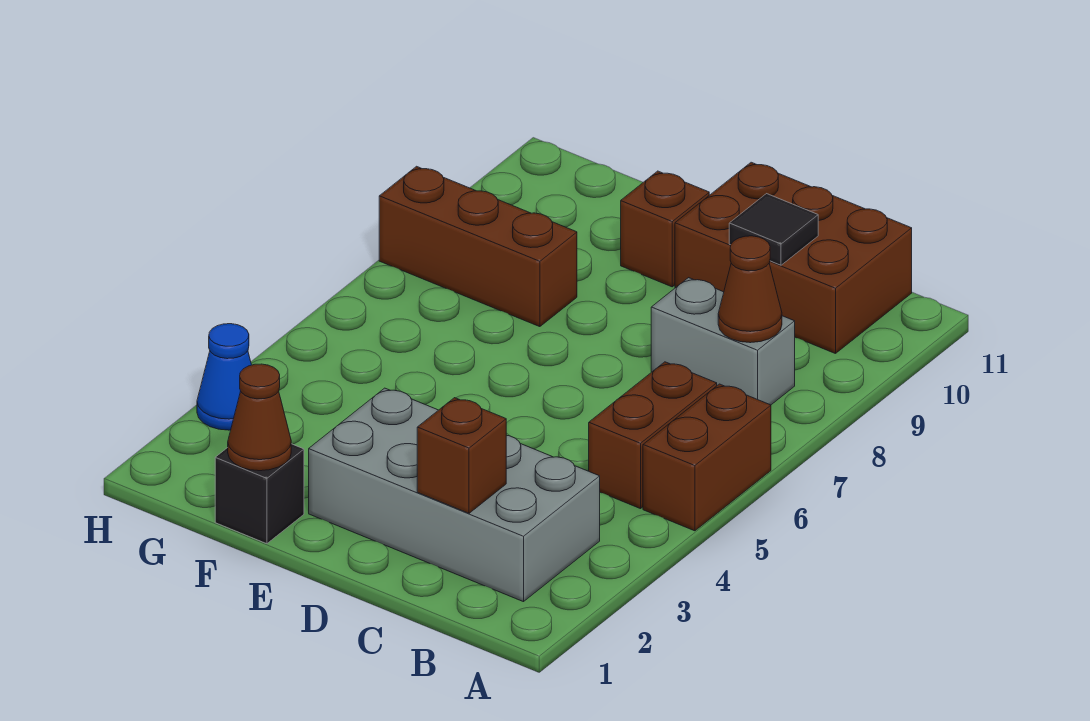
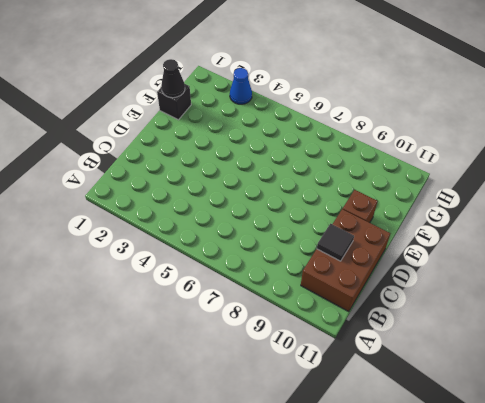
black 1x1 cone [161,59,185,98] -> brown 1x1 cone [228,364,291,471]
none -> brown 1x2 brick [643,384,771,531]
none -> grey 2x4 brick [309,388,600,602]
none -> brown 1x2 brick [589,362,717,509]

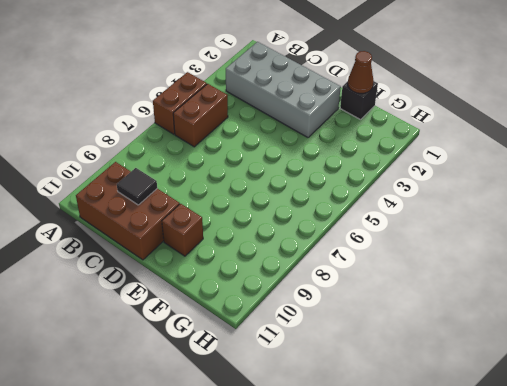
none -> grey 1x2 brick [651,278,795,405]
none -> brown 1x3 brick [379,166,577,327]
none -> blue 1x1 cone [197,324,251,430]

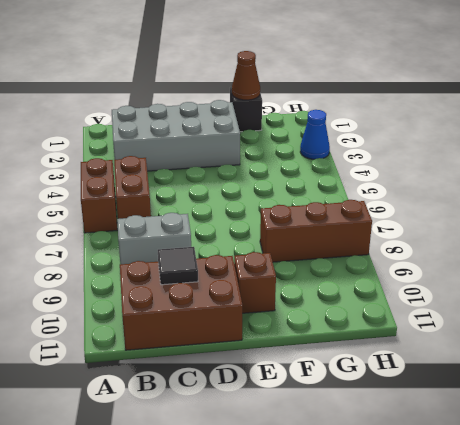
none -> brown 1x1 cone [718,236,782,343]
none -> brown 1x1 brick [417,398,506,513]

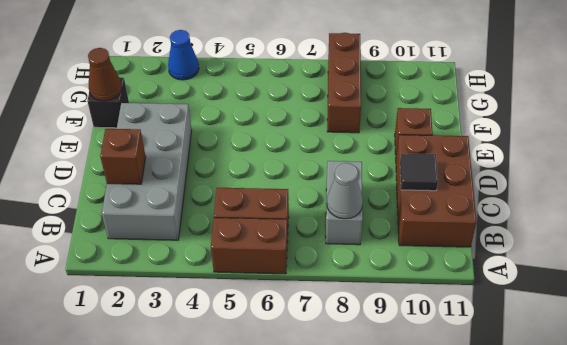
grey 1x1 cone [327,163,363,219] -> brown 1x1 cone [718,236,782,343]

